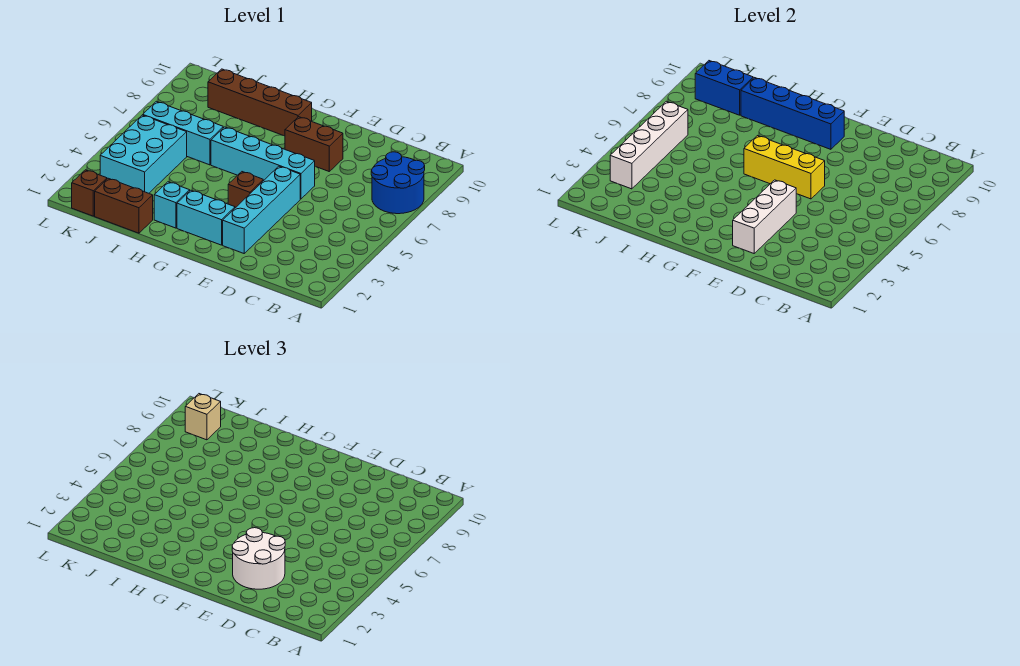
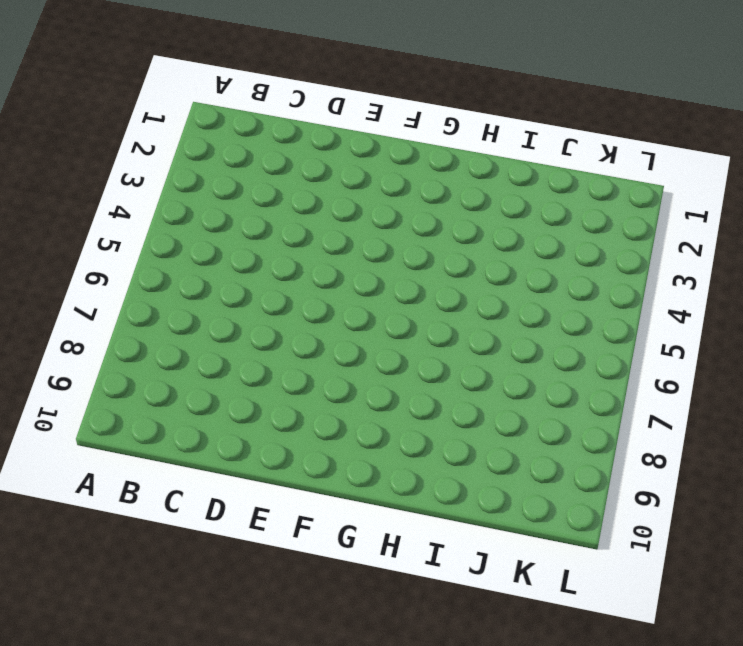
none -> blue 2x2 round brick [371,152,425,214]
none -> cyan 1x4 brick [223,166,300,253]
none -> cyan 1x4 brick [211,127,315,199]

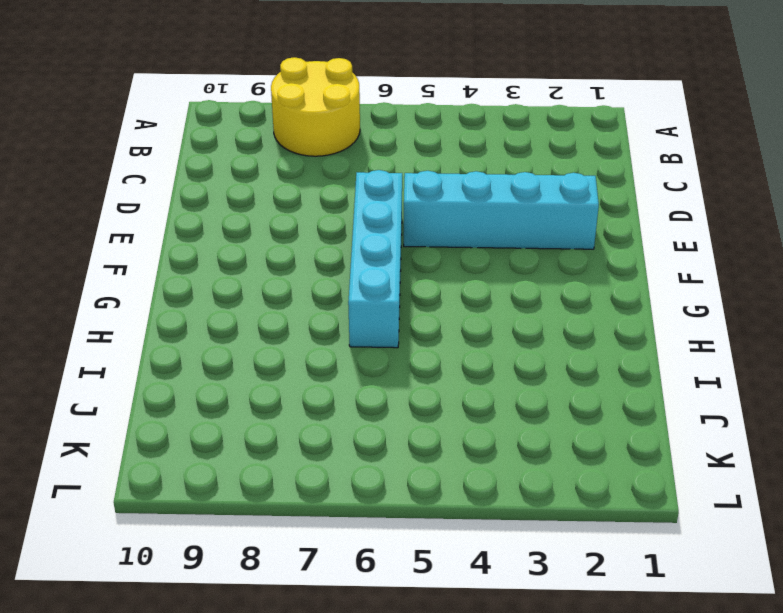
yellow 2x2 round brick [271,57,360,156] -> blue 2x2 round brick [371,152,425,214]
none -> brown 1x2 brick [285,117,343,171]
none -> cyan 1x2 brick [177,190,235,245]
none -> brown 1x1 brick [228,172,263,208]

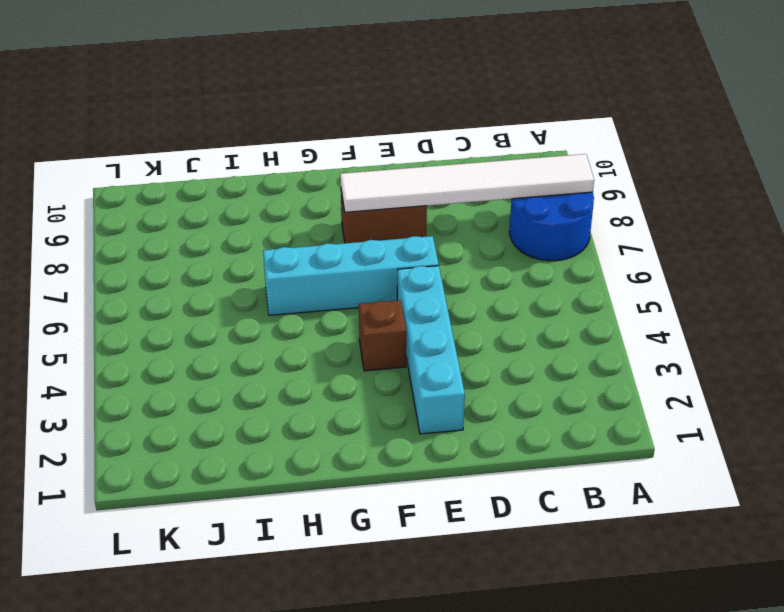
white 1x6 tile [340,154,594,212] -> none
none -> cyan 1x2 brick [177,190,235,245]
none -> brown 1x4 brick [208,69,312,136]
none -> cyan 1x1 brick [154,182,190,228]

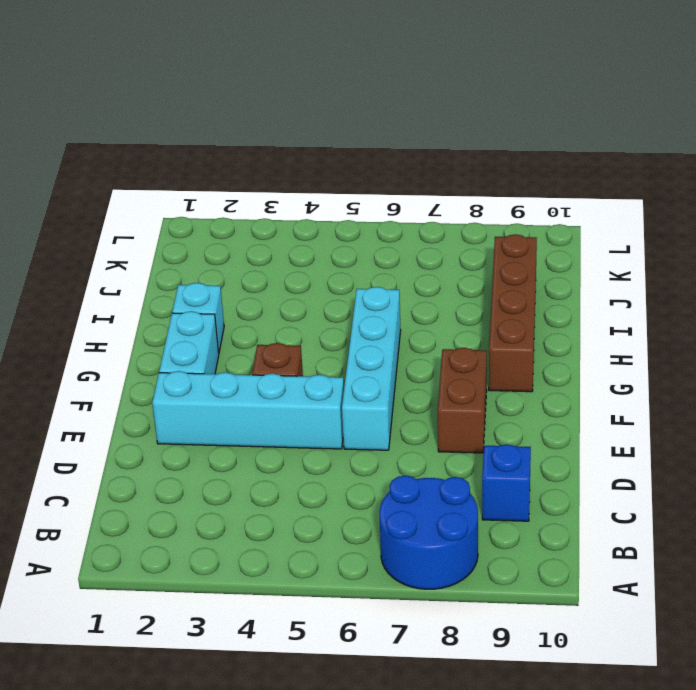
blue 1x1 brick [482,444,531,521] -> none
none -> brown 1x2 brick [95,178,153,233]
none -> cyan 1x3 brick [143,101,223,165]
none -> cyan 2x3 brick [100,115,187,193]

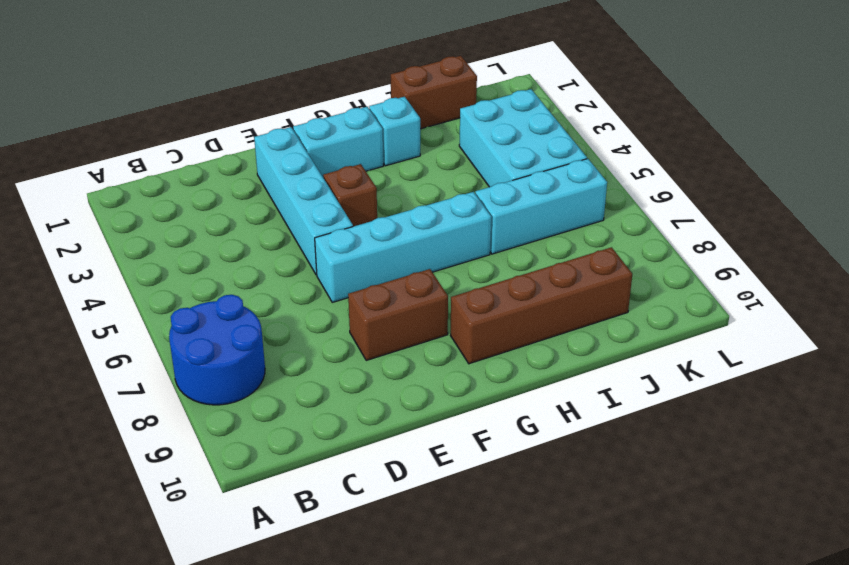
none -> brown 1x1 brick [72,170,107,216]
none -> white 1x3 brick [733,180,796,253]
none -> yellow 1x3 brick [744,136,825,199]

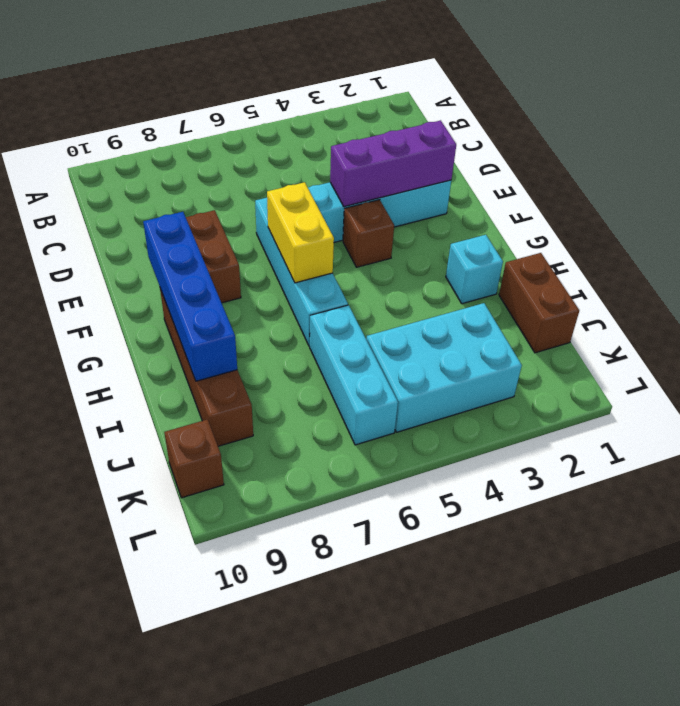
purple 1x3 brick [330,120,456,207] -> white 1x3 brick [733,180,796,253]
yellow 1x2 brick [267,182,334,283] -> yellow 1x3 brick [744,136,825,199]
brown 1x1 brick [164,419,224,498] -> brown 1x1 brick moved to [72,170,107,216]
none -> blue 2x2 round brick [371,152,425,214]
none -> cyan 1x2 brick [177,190,235,245]
none -> blue 1x2 brick [695,61,753,115]

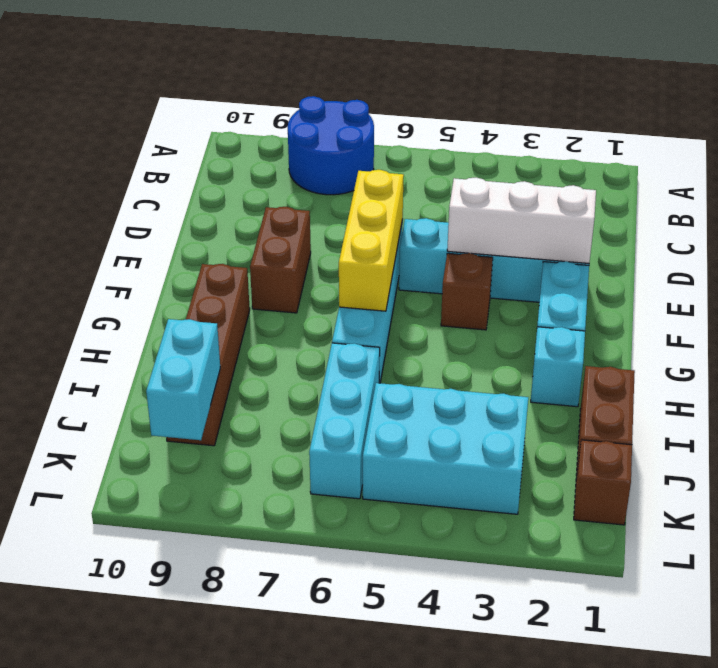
cyan 1x2 brick [146,319,220,440] -> blue 1x2 brick [695,61,753,115]
none -> blue 1x4 brick [741,78,844,149]
none -> white 1x4 brick [610,101,688,189]
none -> white 2x2 round brick [232,528,285,589]

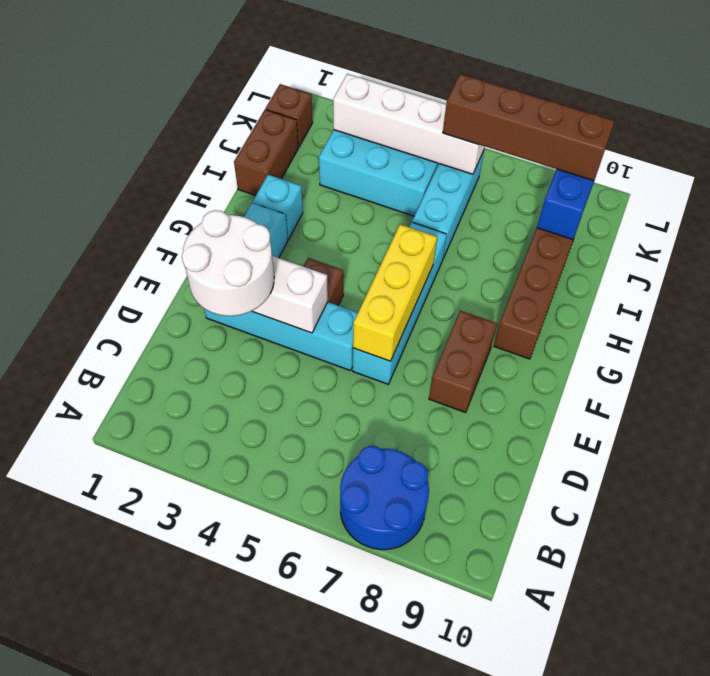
brown 1x4 brick [443,74,615,181] -> tan 1x1 brick [185,394,221,440]
none -> blue 1x4 brick [741,78,844,149]

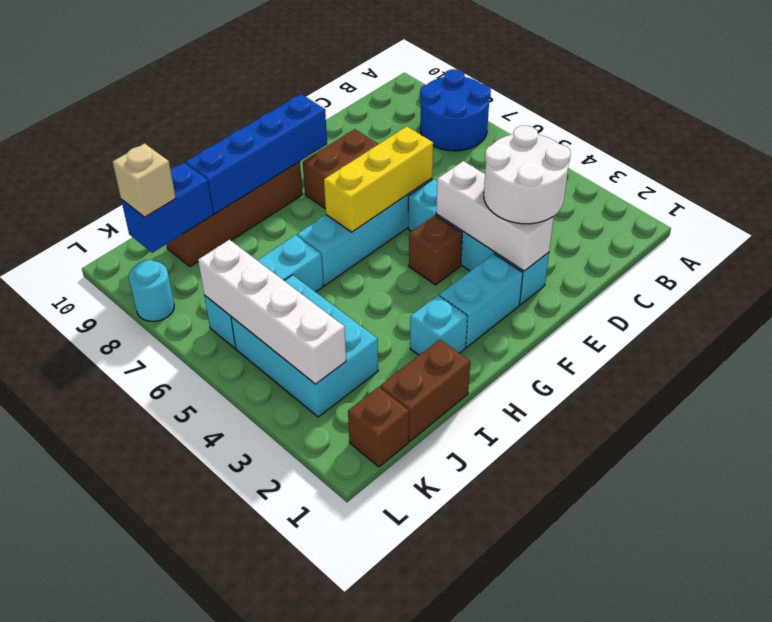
cyan 1x1 round brick [129,260,174,321] -> none

